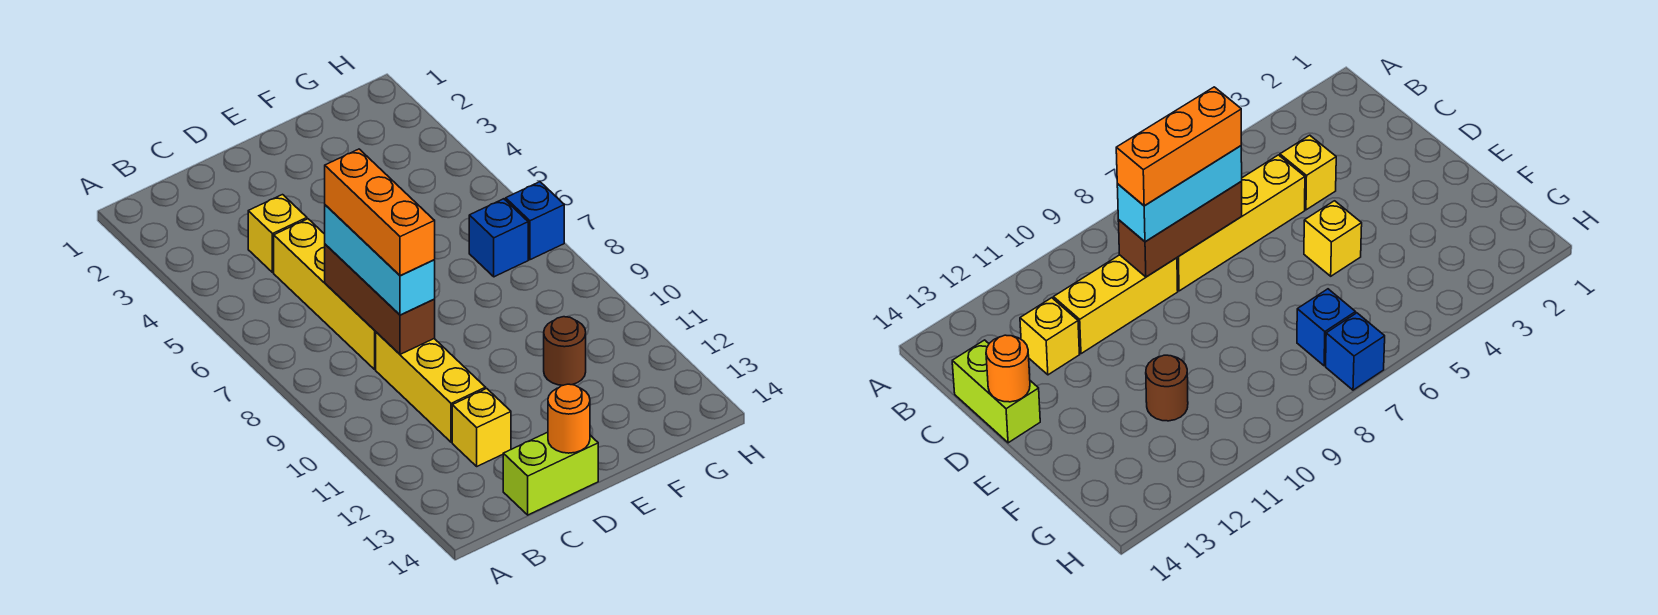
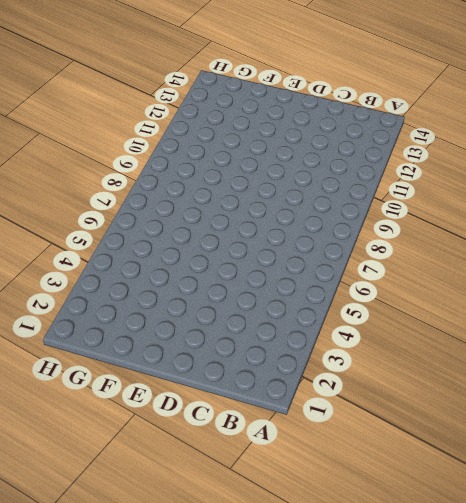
none -> yellow 1x1 brick [248,195,307,273]
none -> yellow 1x4 brick [274,219,376,369]
none -> yellow 1x3 brick [376,332,486,442]

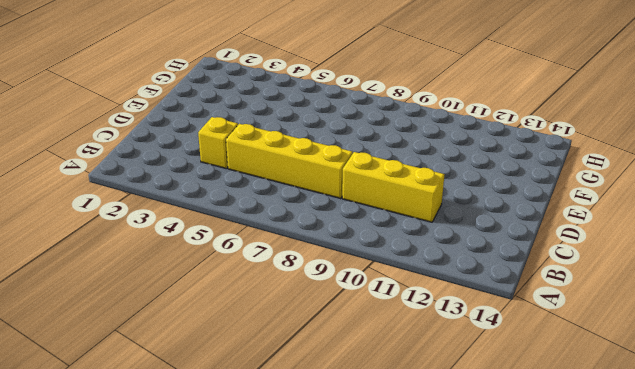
none -> yellow 1x1 brick [452,389,511,466]
none -> lime 1x2 brick [503,432,598,515]
none -> yellow 1x1 brick [1304,201,1362,276]

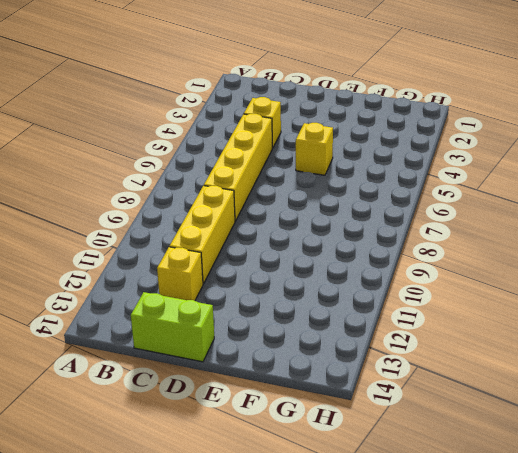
none -> brown 1x1 round brick [544,317,586,385]
none -> blue 1x1 brick [469,199,528,277]
none -> blue 1x1 brick [506,182,564,260]

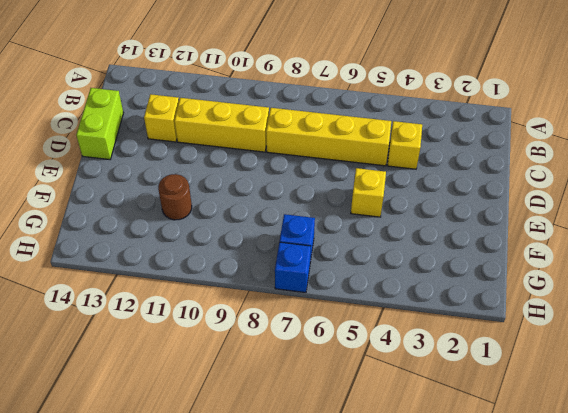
none -> brown 1x3 brick [325,244,435,354]
none -> orange 1x1 round brick [548,384,590,453]
none -> cyan 1x3 brick [325,205,435,315]

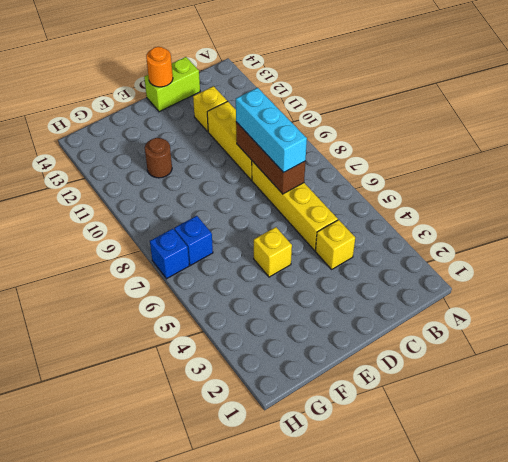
none -> orange 1x3 brick [325,149,435,276]

